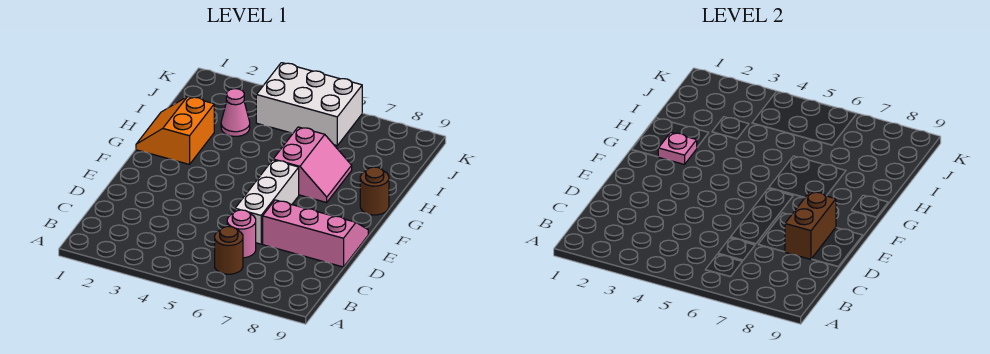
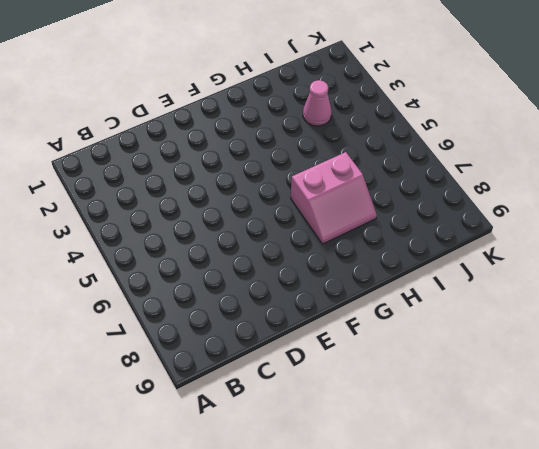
none -> brown 1x1 round brick [215,226,243,274]
none -> pink 1x1 round brick [227,210,256,258]

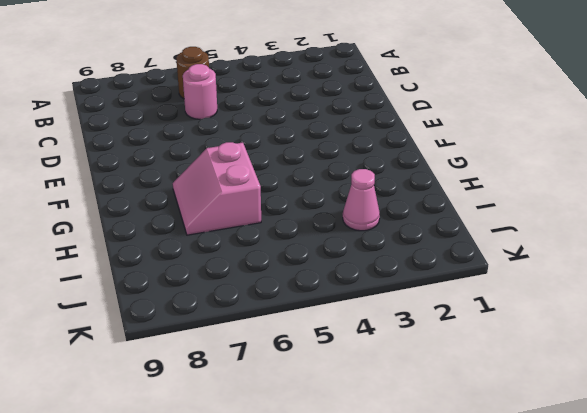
none -> white 1x3 brick [235,160,299,244]
none -> pink 2x3 slope [263,200,368,267]

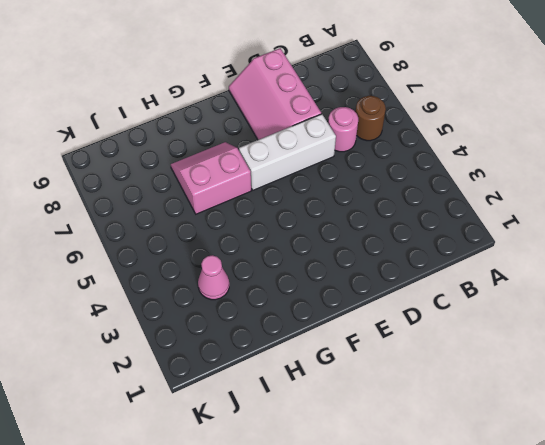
none -> orange 2x2 slope [136,96,214,164]
none -> brown 1x1 round brick [360,167,389,215]

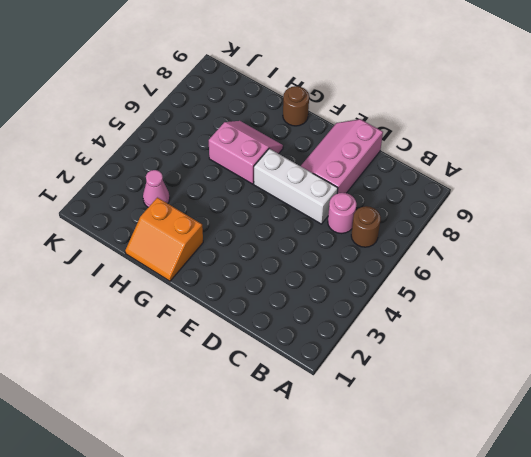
none -> white 2x3 brick [256,63,362,145]
none -> brown 1x2 brick [785,192,836,259]

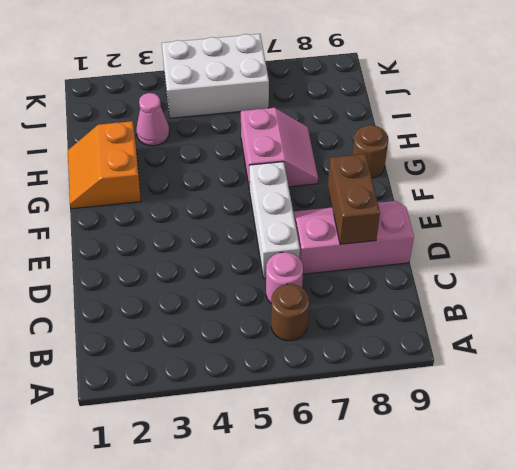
none -> pink 1x1 plate [658,132,697,164]

